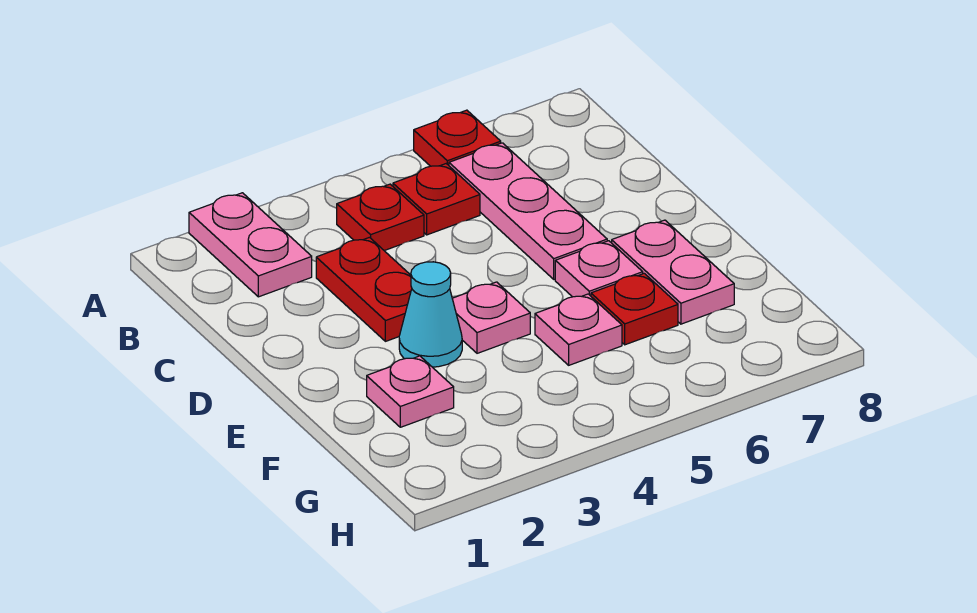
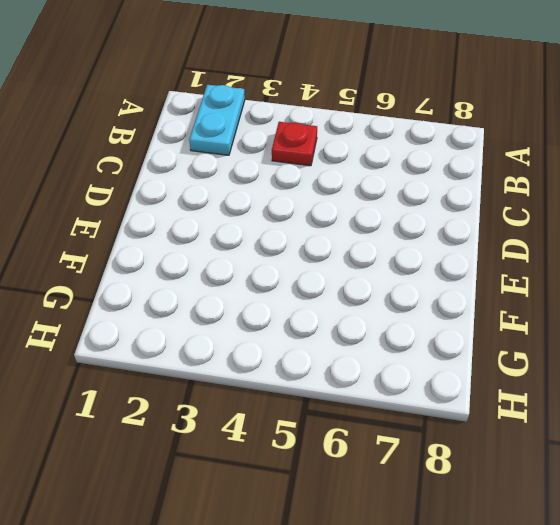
cyan 1x2 plate [189,85,245,155] -> pink 1x2 plate [189,193,312,297]
none -> red 1x1 plate [414,110,501,166]
none -> red 1x1 plate [393,164,480,235]
none -> pink 1x3 plate [449,143,607,279]

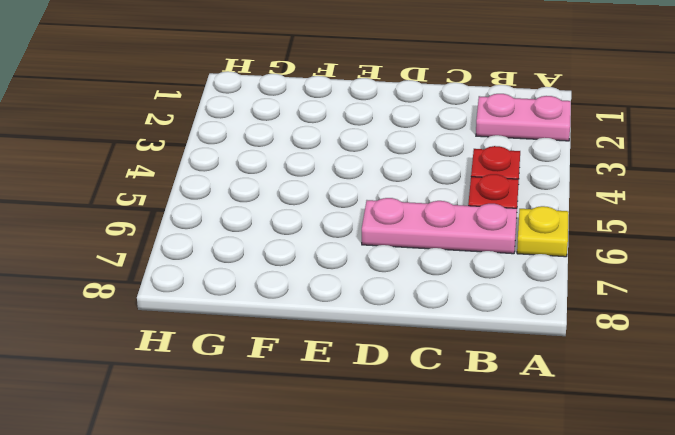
yellow 1x1 plate [517,206,569,257] -> red 1x1 plate [414,110,501,166]
none -> red 1x2 plate [316,237,412,341]
none -> cyan 1x1 cone [399,262,462,367]
none -> pink 1x1 plate [452,282,530,353]

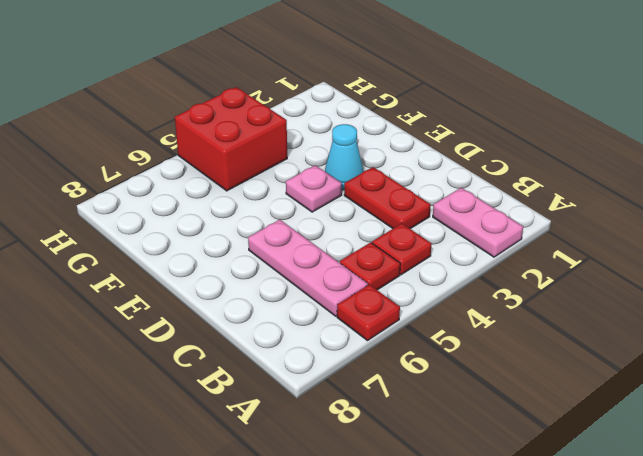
red 2x2 brick [175,87,287,191] -> none
none -> pink 1x1 plate [555,241,643,297]
none -> pink 1x2 plate [612,220,734,324]
none -> pink 1x1 plate [367,356,454,427]

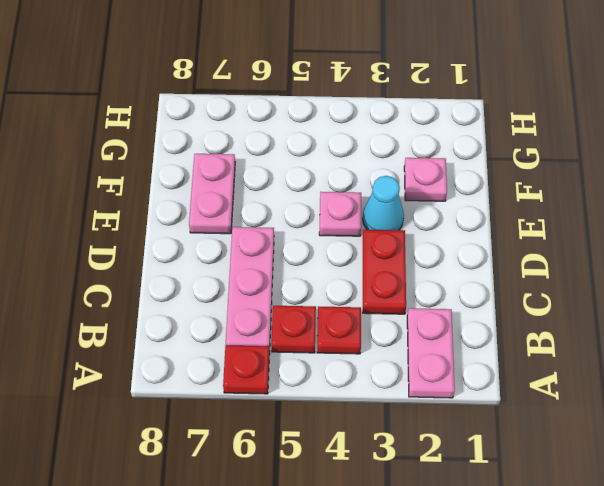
none -> pink 1x1 plate [555,241,643,297]
none -> pink 1x1 plate [535,294,622,365]
none -> red 1x1 plate [591,273,678,345]

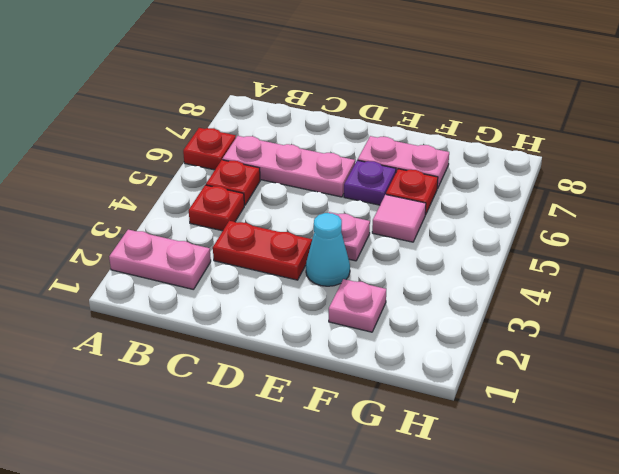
purple 1x1 plate [344,160,396,205] -> pink 1x1 plate [555,241,643,297]
pink 1x1 tile [372,195,426,242] -> pink 1x1 plate [535,294,622,365]

